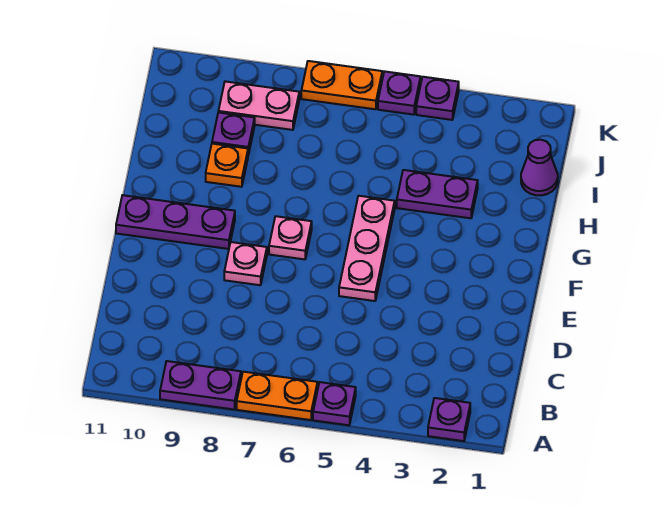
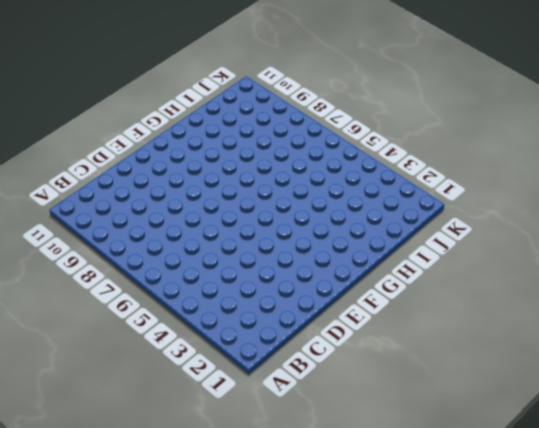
none -> purple 1x1 plate [428,398,470,441]
none -> purple 1x1 plate [313,382,356,425]
none -> orange 1x2 plate [237,372,317,420]

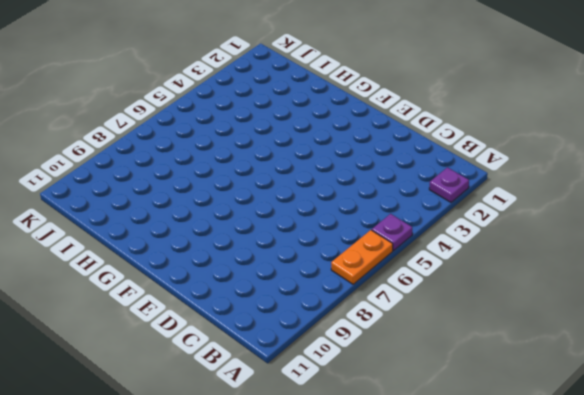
none -> purple 1x2 plate [160,361,241,410]
none -> pink 1x3 plate [339,196,395,301]
none -> pink 1x1 plate [224,242,267,285]

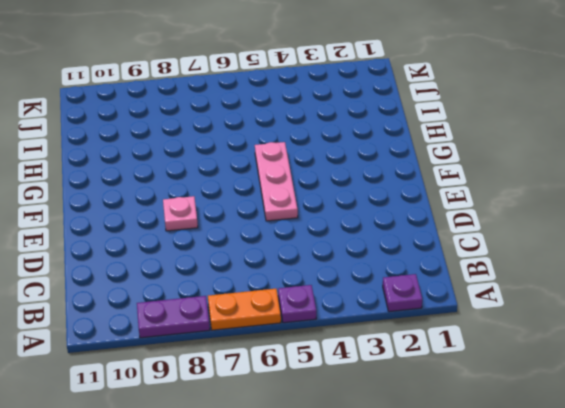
none -> pink 1x1 plate [269,216,312,259]
none -> purple 1x3 plate [116,195,235,249]
none -> purple 1x2 plate [397,170,478,218]

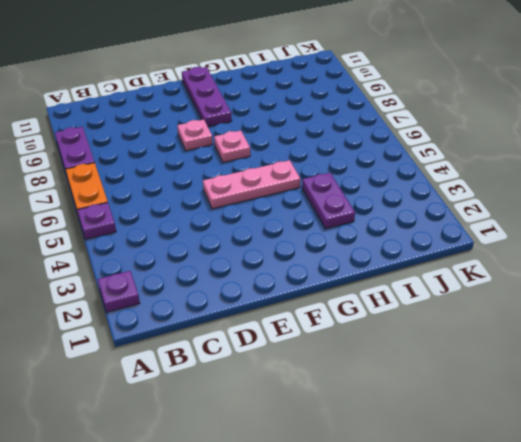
none -> orange 1x1 plate [206,144,248,187]
none -> purple 1x1 cone [521,140,558,195]
none -> purple 1x1 plate [212,112,255,155]

